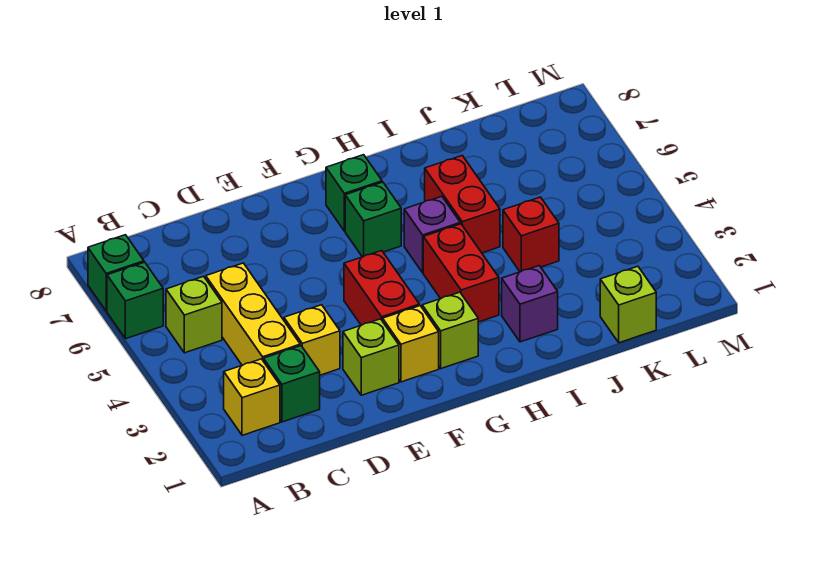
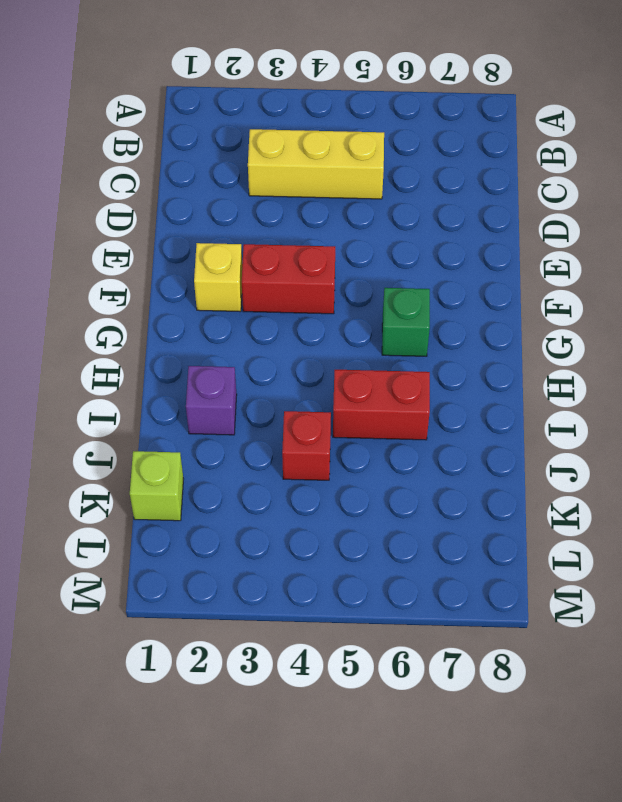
none -> green 1x1 brick [107,262,163,339]
none -> green 1x1 brick [88,235,144,311]
none -> yellow 1x1 brick [224,359,280,435]

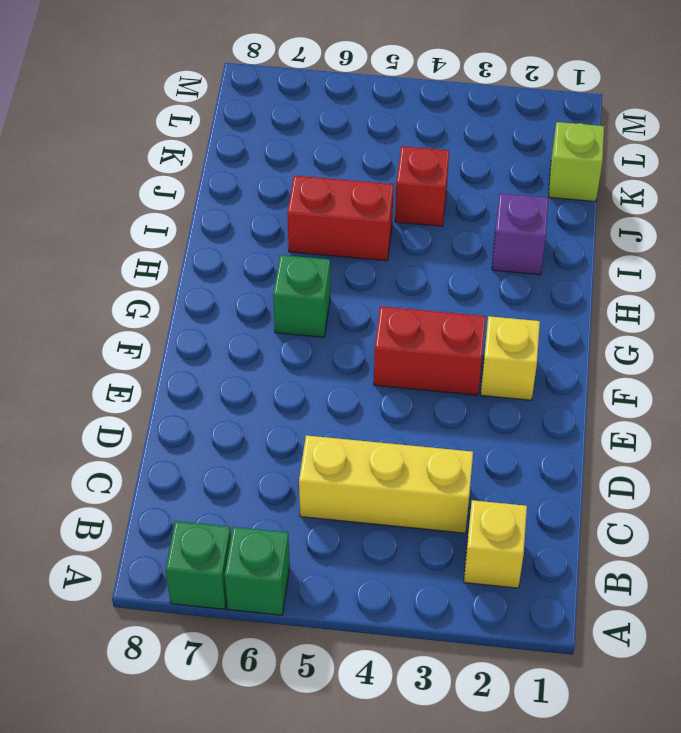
none -> lime 1x1 brick [166,276,222,353]
none -> green 1x1 brick [264,346,320,422]
none -> yellow 1x1 brick [284,305,340,375]

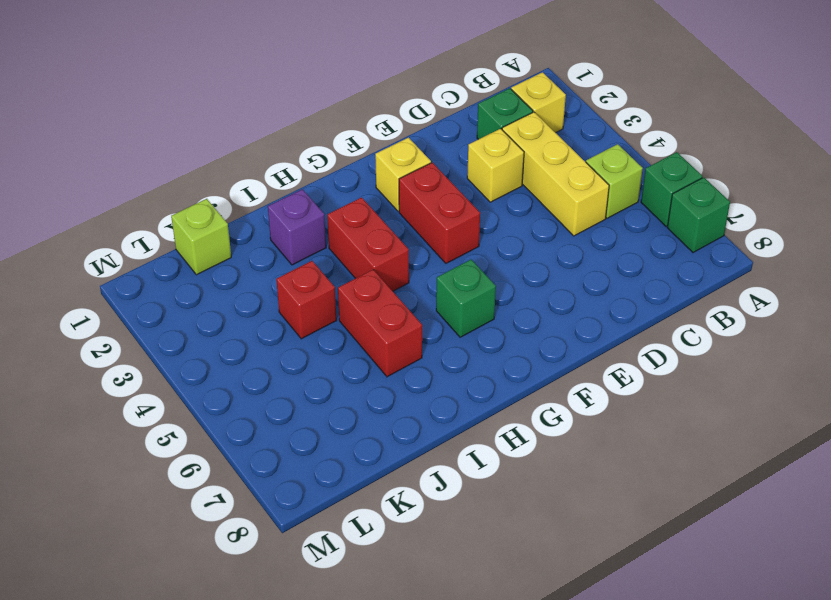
none -> lime 1x1 brick [343,319,399,395]
none -> lime 1x1 brick [422,292,478,369]
none -> green 1x1 brick [326,155,382,231]

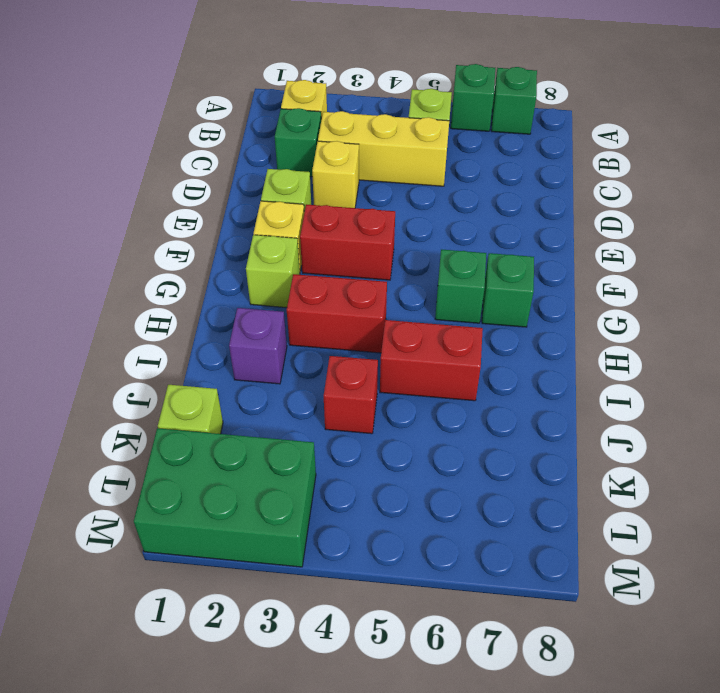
green 2x3 brick [134,428,316,567] -> none
none -> purple 1x1 brick [404,196,460,273]

